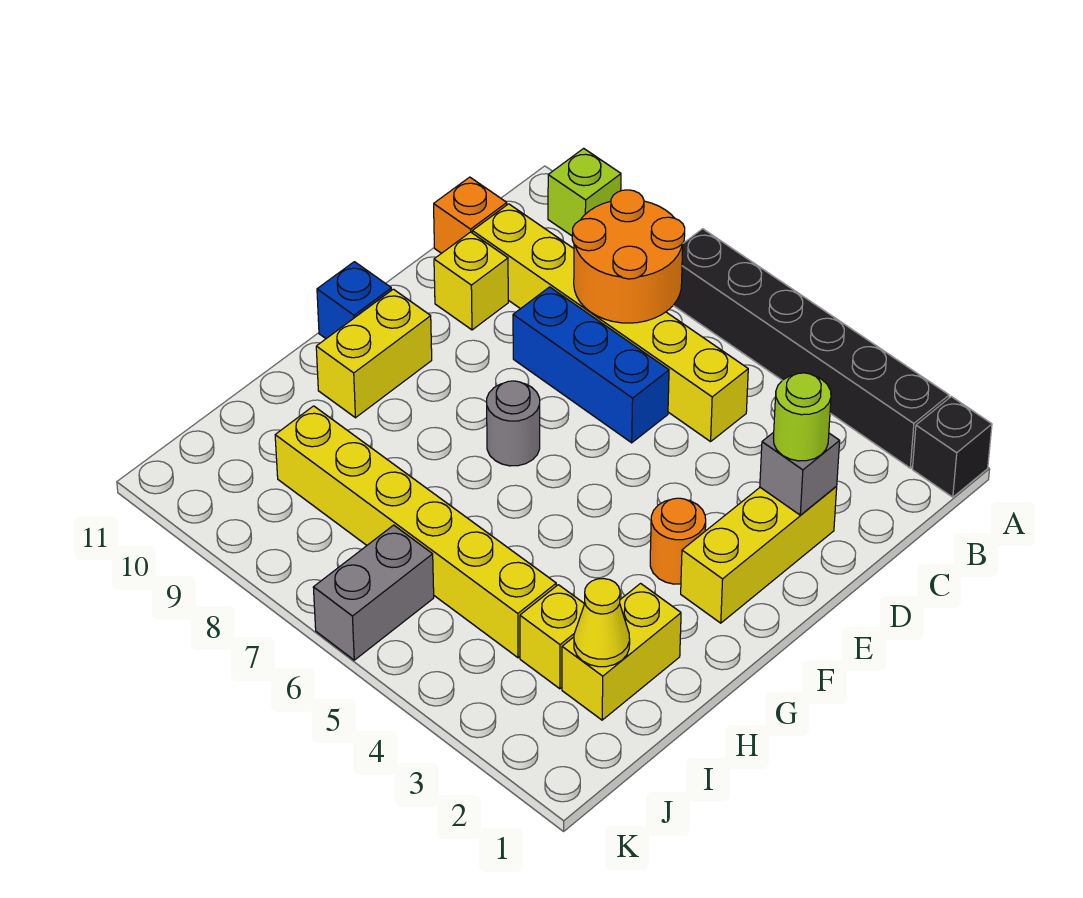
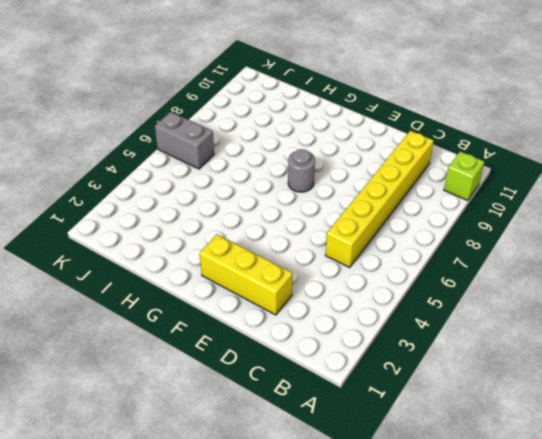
none -> black 1x1 brick [912,397,992,497]
none -> black 1x6 brick [673,229,949,468]
none -> orange 1x1 brick [434,177,507,253]

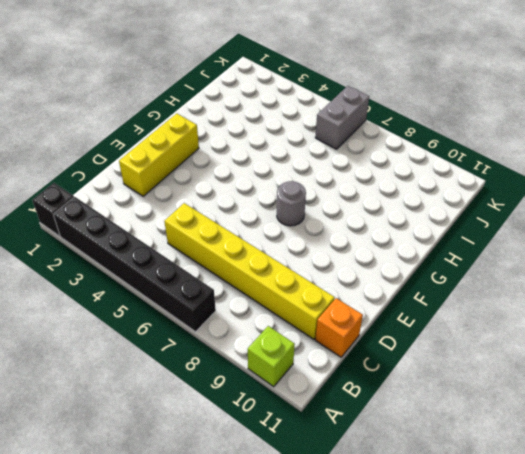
none -> blue 1x3 brick [513,287,669,443]
none -> yellow 1x1 brick [434,232,508,330]
none -> orange 1x1 round brick [650,498,706,584]

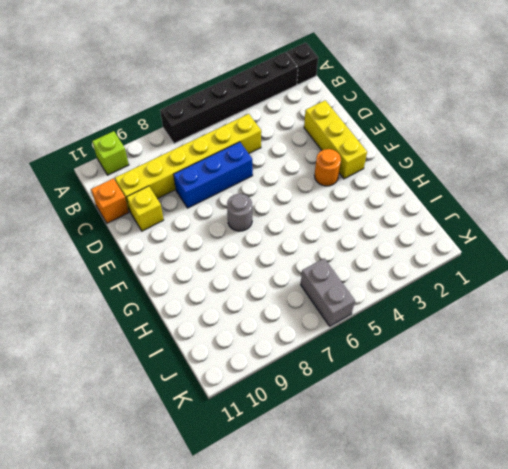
none -> yellow 1x2 brick [316,289,432,418]
none -> blue 1x1 brick [317,262,391,338]
none -> yellow 1x2 brick [562,584,681,720]

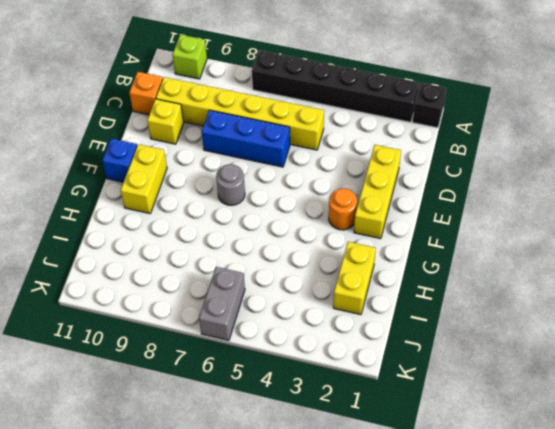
none -> yellow 1x1 brick [520,585,584,689]
none -> yellow 1x6 brick [275,406,556,658]
none -> orange 2x2 round brick [572,190,685,323]

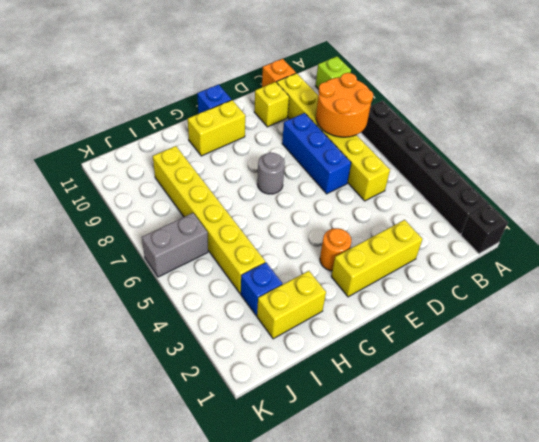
blue 1x1 brick [241,262,282,316] -> yellow 1x1 brick [520,585,584,689]
none -> grey 1x1 brick [760,432,840,515]
none -> yellow 1x1 cone [574,579,630,667]
none -> lime 1x1 round brick [773,373,831,461]

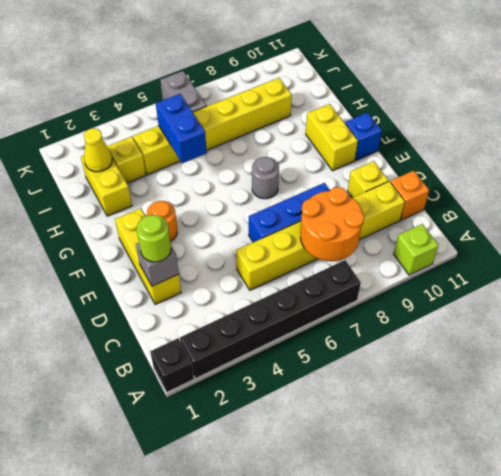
blue 1x2 brick [156,94,207,163] -> none

